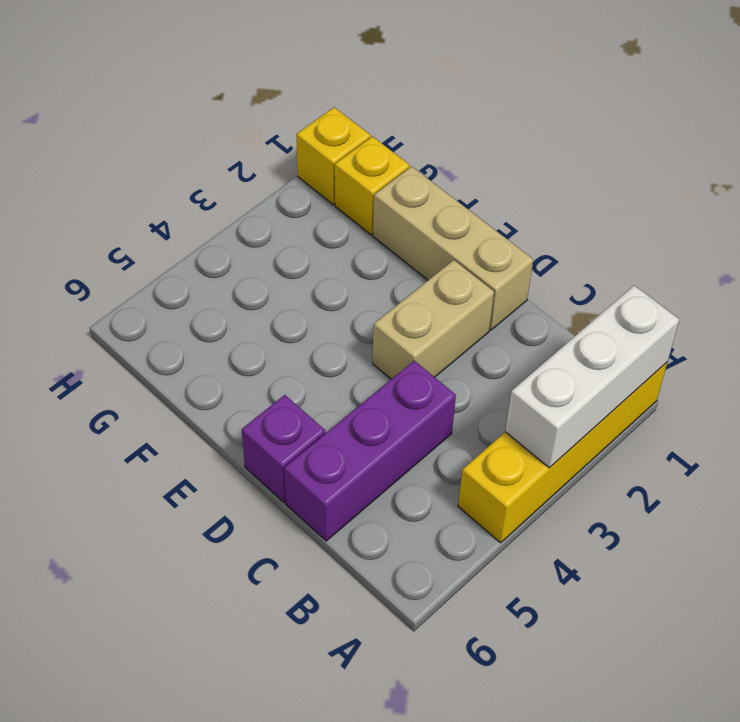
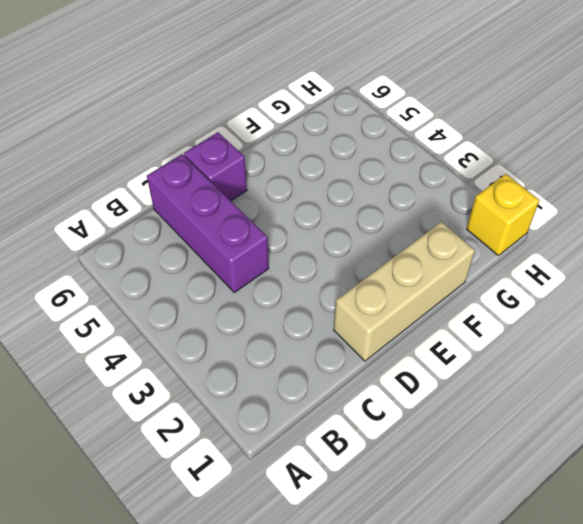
none -> yellow 1x4 brick [458,363,667,543]
none -> tan 1x2 brick [373,260,494,379]

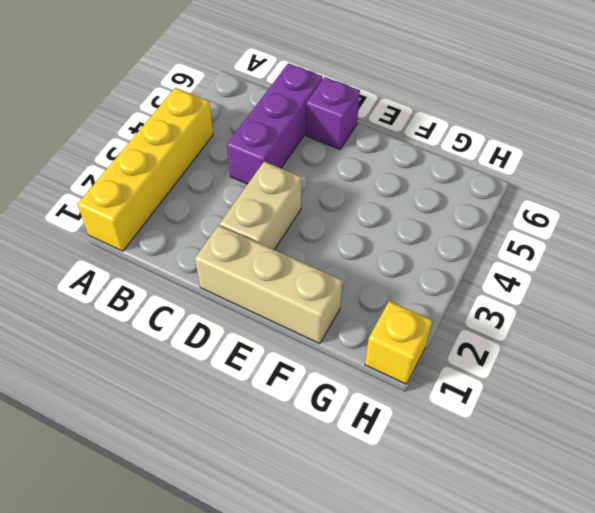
none -> yellow 1x1 brick [335,136,410,235]
none -> white 1x3 brick [505,285,680,468]

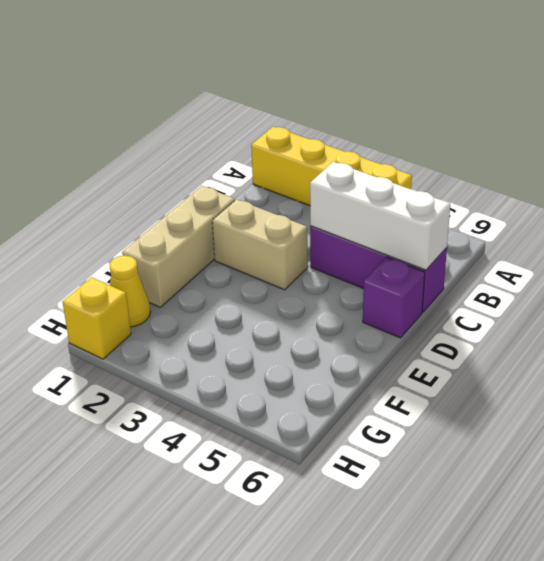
white 1x3 brick [310,162,450,270] -> white 1x3 brick moved to [505,285,680,468]
yellow 1x1 cone [109,255,151,327] -> yellow 1x1 brick [335,136,410,235]

